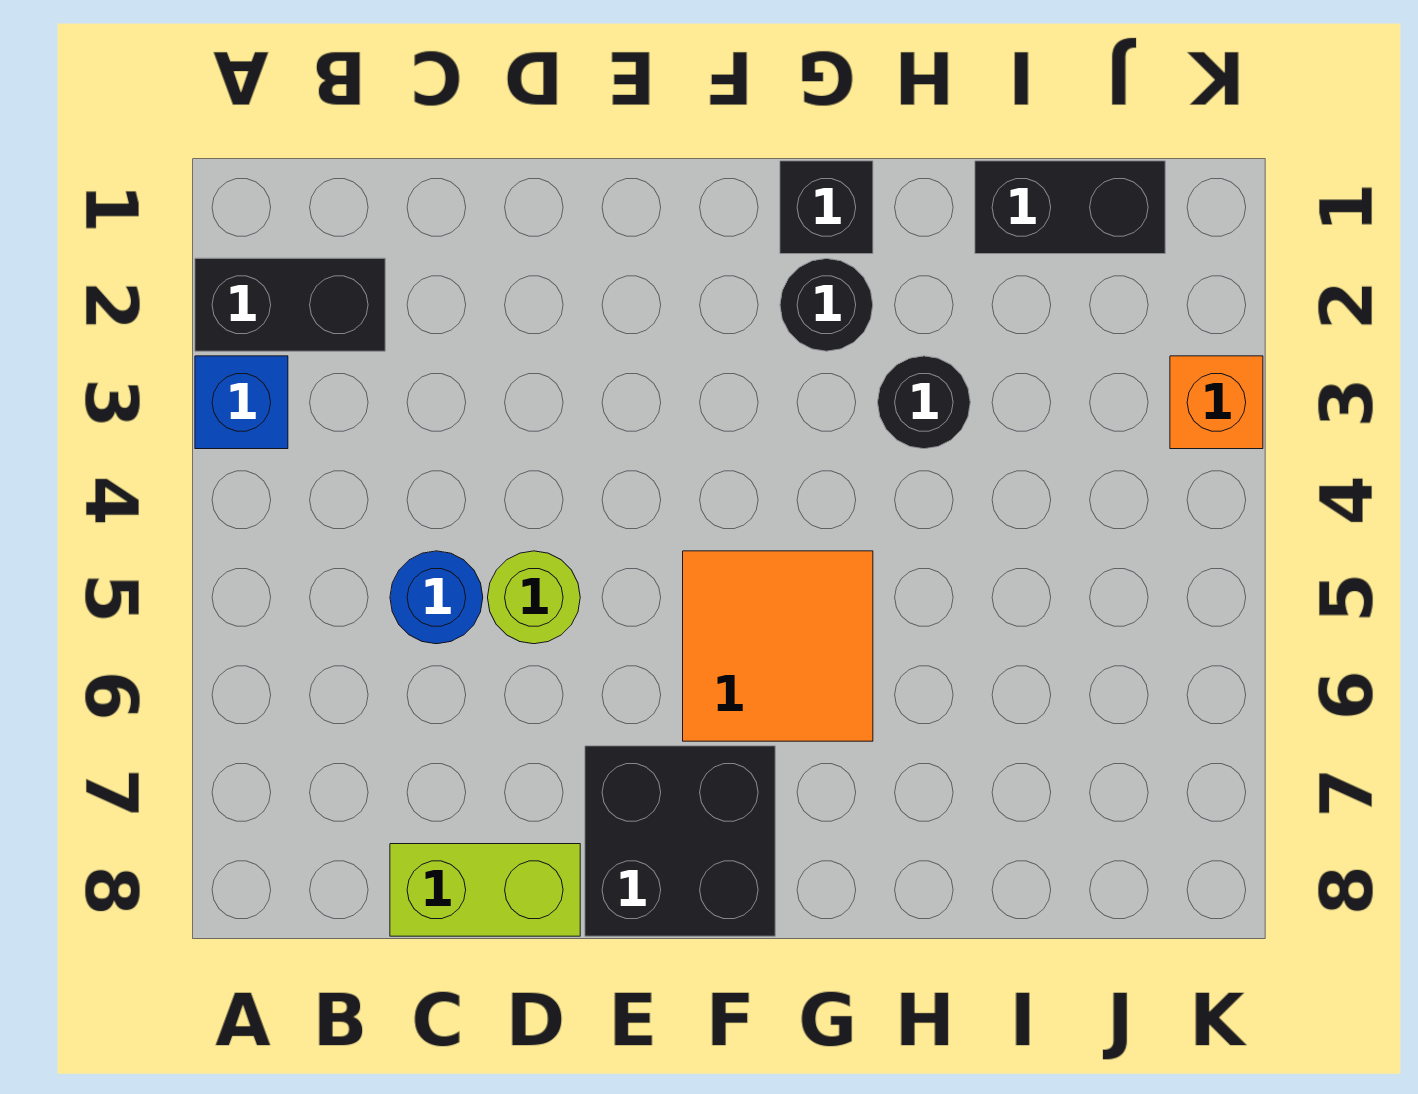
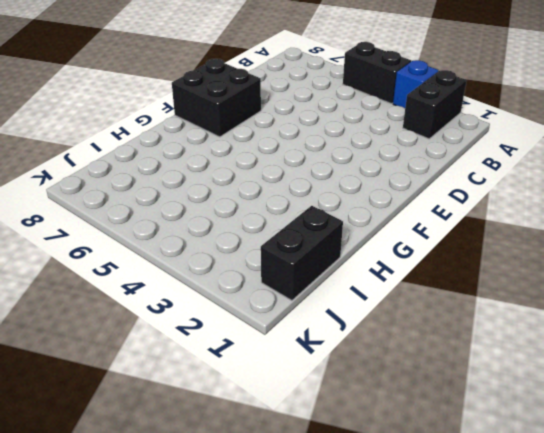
black 1x2 brick [343,42,411,104] -> none
none -> blue 1x1 round brick [390,551,483,644]
none -> lime 1x2 brick [390,844,580,936]
none -> lime 1x1 round brick [488,551,580,644]

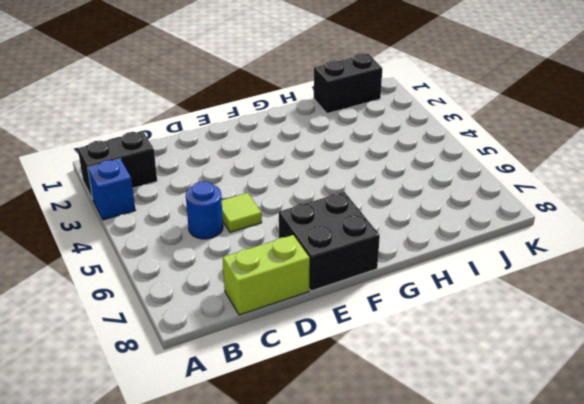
lime 1x1 tile [222,193,262,232] -> lime 1x1 round brick [488,551,580,644]
none -> orange 2x2 tile [683,551,873,741]
none -> black 1x1 brick [780,161,873,254]
none -> black 1x1 round brick [780,259,873,351]

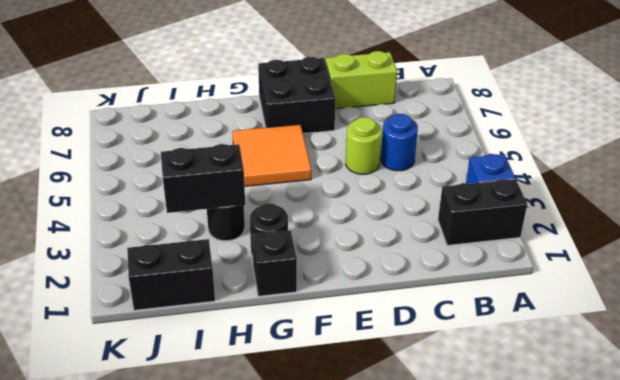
black 1x2 brick [161,144,245,213] -> none
none -> orange 1x1 brick [1170,356,1263,449]

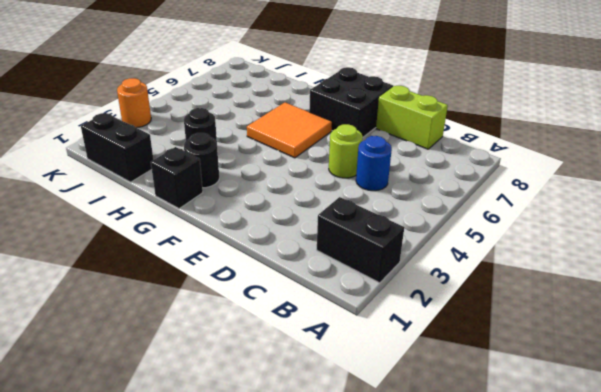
orange 1x1 round brick [117,78,151,128] -> orange 1x1 brick [1170,356,1263,449]
none -> blue 1x1 brick [195,356,288,449]

